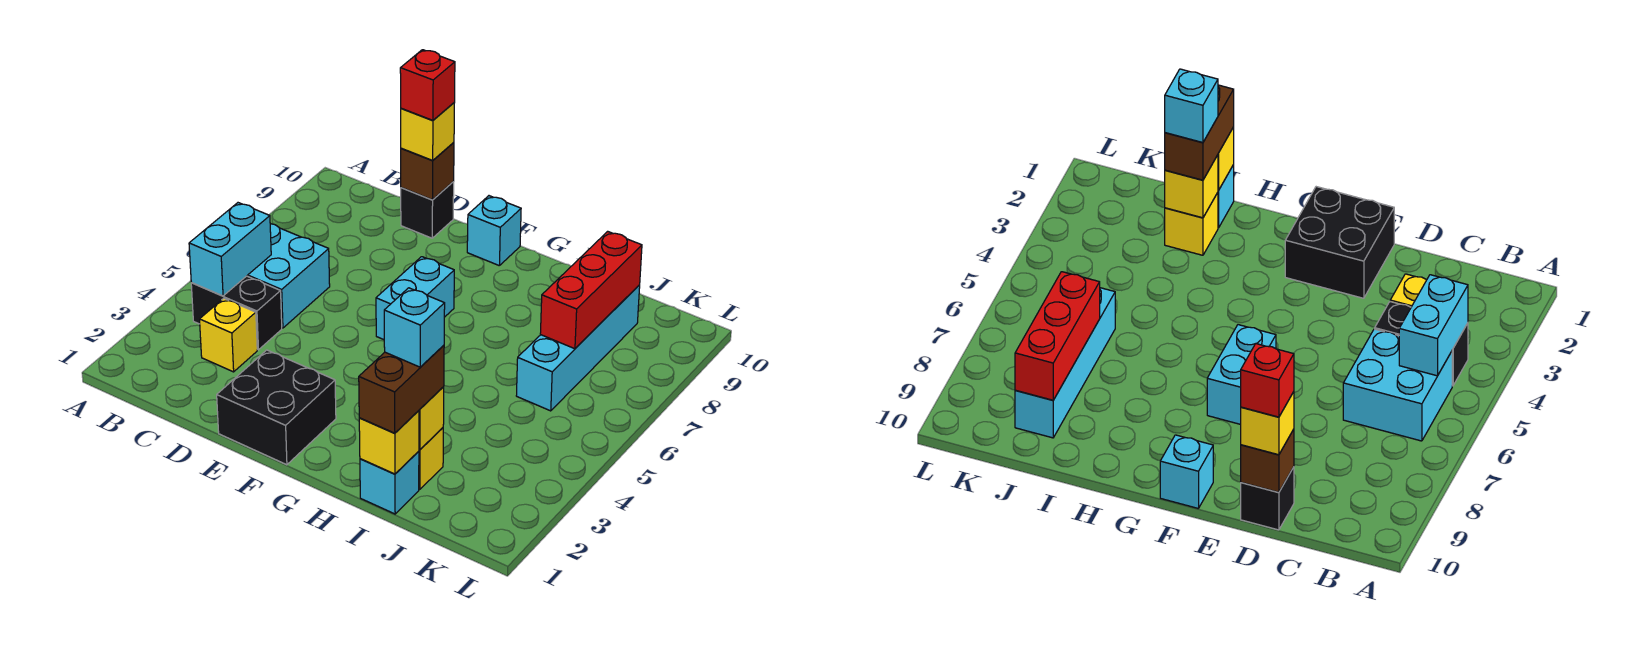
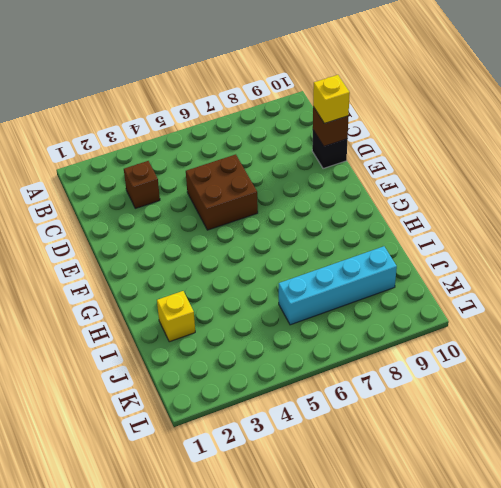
brown 1x1 brick [124,161,160,208] -> yellow 1x1 brick [200,298,257,372]
brown 2x2 brick [186,154,258,230] -> none
none -> black 1x2 brick [191,276,282,350]
none -> cyan 2x2 brick [247,224,330,328]
none -> black 2x2 brick [217,350,336,465]

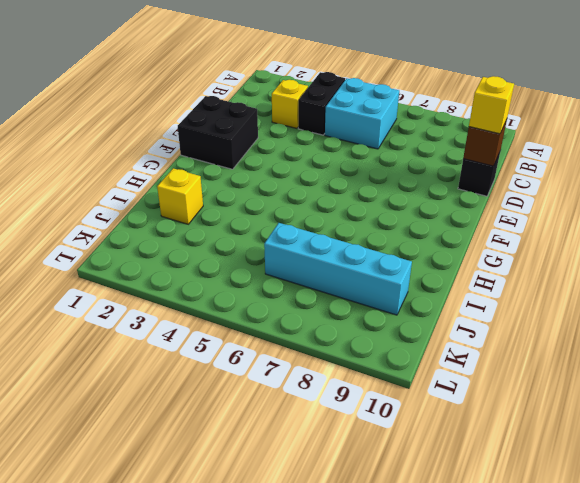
none -> cyan 1x2 brick [376,257,454,340]
none -> cyan 1x1 brick [467,196,521,266]
none -> cyan 1x1 brick [360,451,419,514]

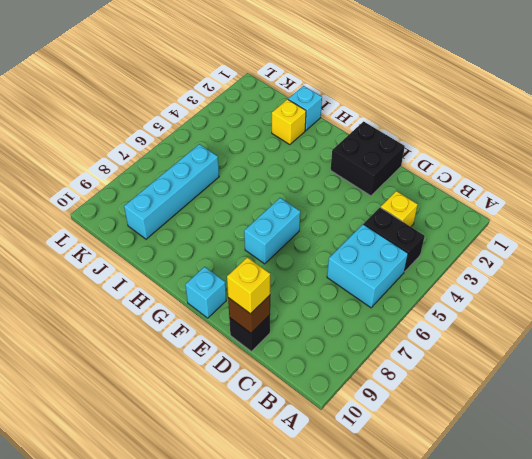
none -> cyan 1x2 brick [189,203,271,296]
none -> yellow 1x1 brick [359,411,419,474]
none -> yellow 1x1 brick [419,387,444,449]

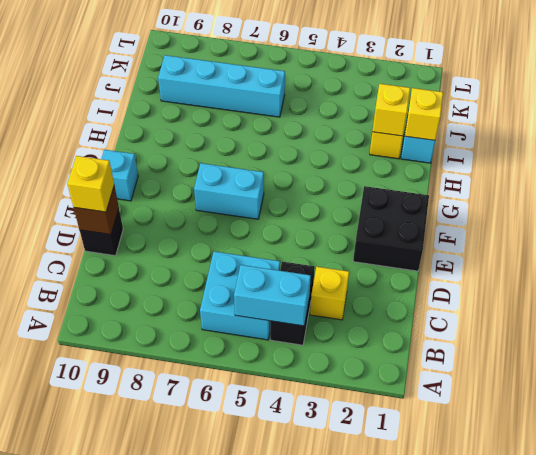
none -> red 1x3 brick [540,231,642,349]
none -> brown 1x2 brick [359,345,444,433]
none -> red 1x1 brick [400,50,455,121]

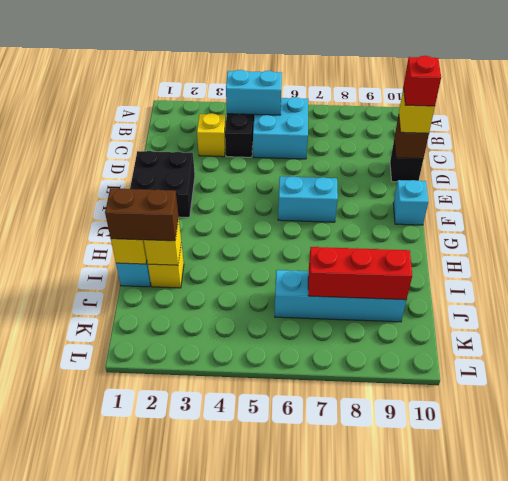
none -> cyan 1x1 brick [384,288,445,367]

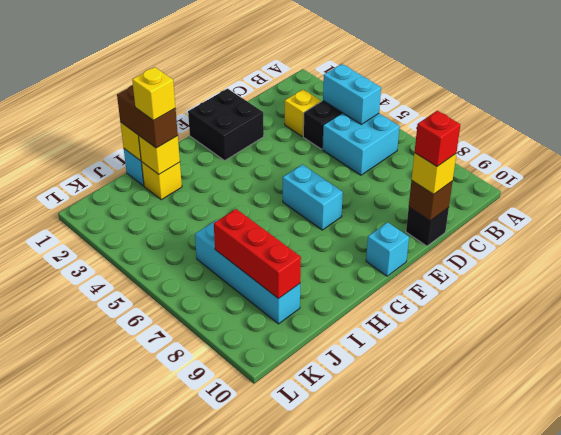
yellow 1x1 brick [132,67,175,121] -> cyan 1x1 brick [384,288,445,367]

